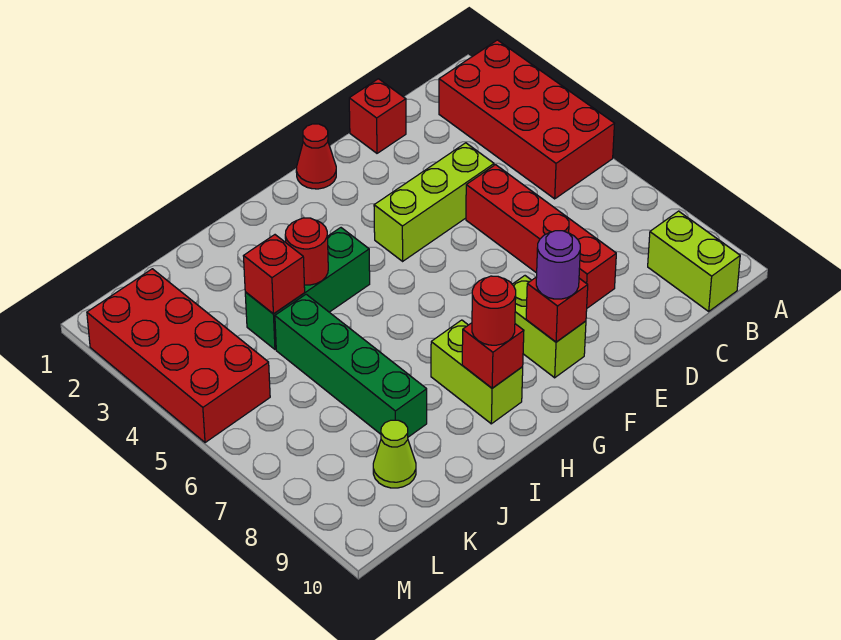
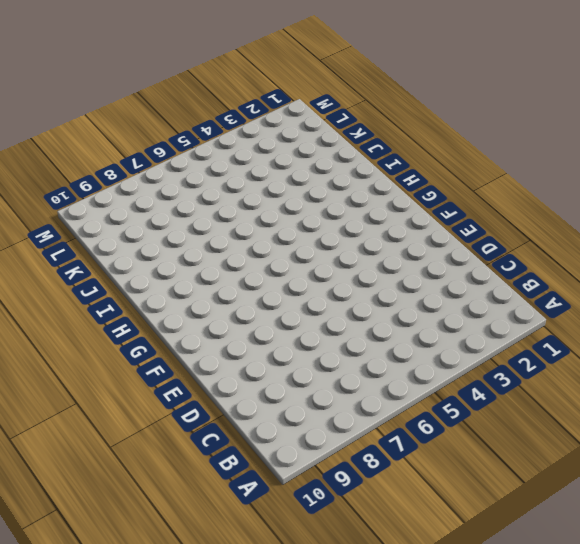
none -> red 2x4 brick [439,40,615,199]
none -> lime 1x2 brick [648,211,740,311]
none -> red 1x1 brick [349,79,406,153]

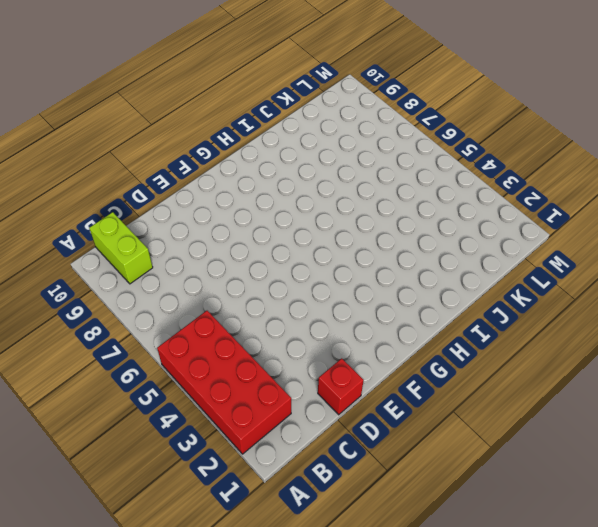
none -> lime 1x3 brick [374,143,494,261]
none -> red 1x4 brick [466,165,616,308]
none -> red 1x1 cone [296,124,336,189]

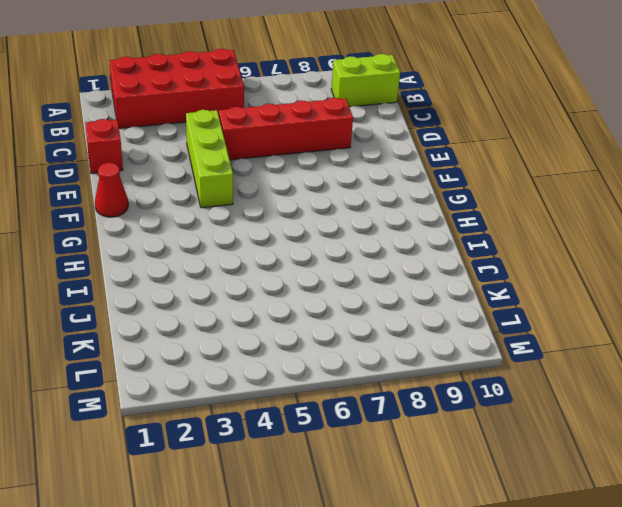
none -> lime 1x2 brick [512,276,586,378]
none -> green 1x3 brick [245,228,370,349]
none -> lime 1x2 brick [431,320,523,424]

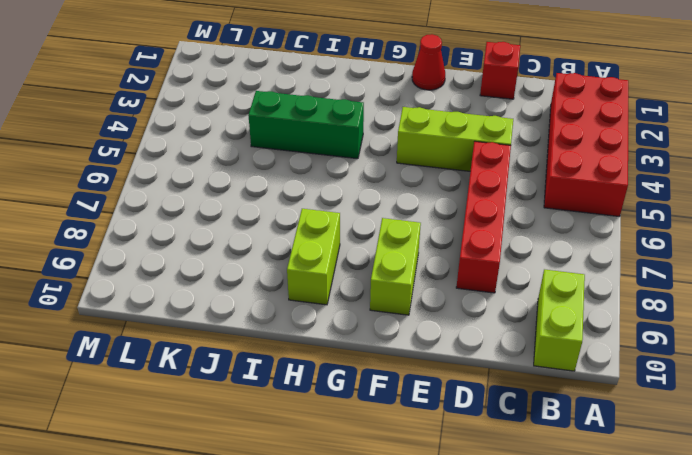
none -> green 1x4 brick [275,294,427,437]
none -> lime 1x1 cone [373,420,416,488]
none -> red 2x4 brick [87,269,270,443]

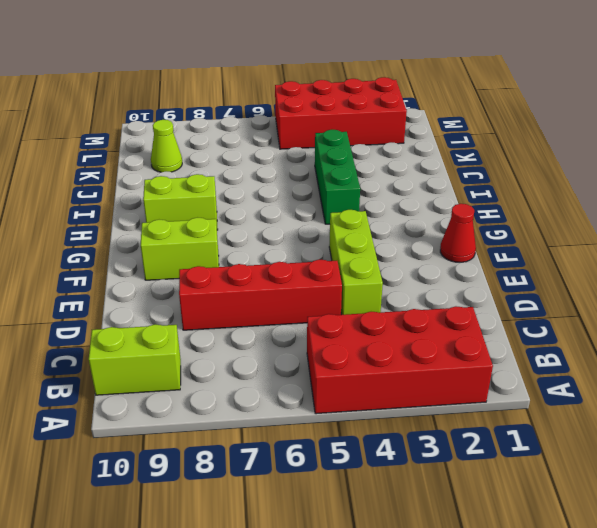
none -> red 1x1 brick [349,79,406,153]
none -> green 1x4 brick [275,294,427,437]
none -> red 1x1 brick [526,277,588,342]

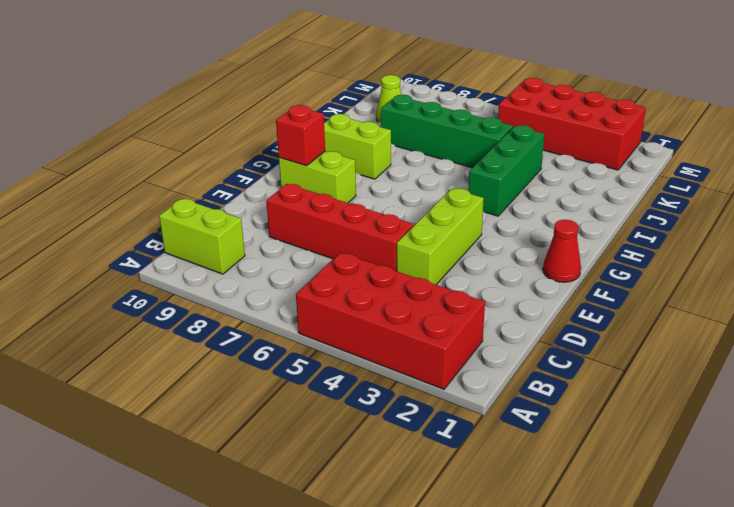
none -> red 1x1 brick [349,79,406,153]
none -> red 1x1 brick [462,323,524,388]
none -> red 1x1 round brick [285,218,328,285]

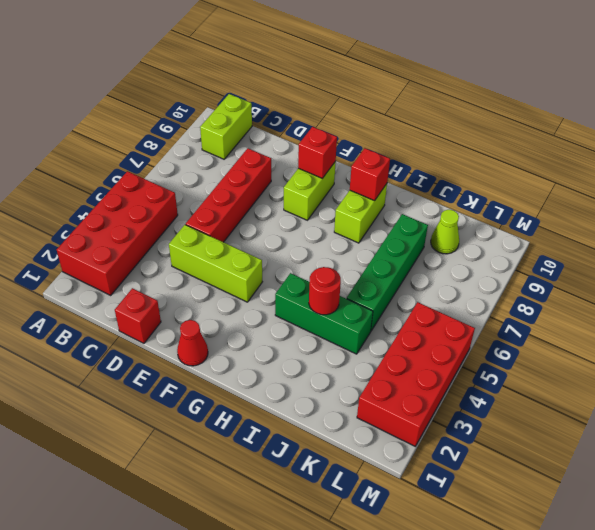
none -> red 1x1 brick [244,235,305,314]
none -> purple 1x1 round brick [536,231,580,299]
none -> red 1x1 round brick [472,276,516,345]

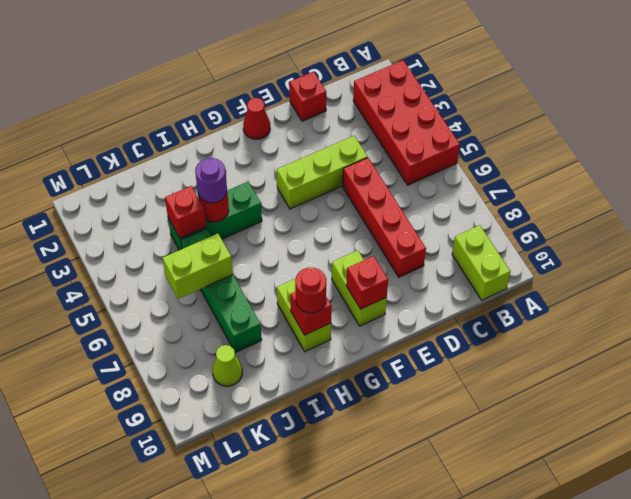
purple 1x1 round brick [195,158,227,203] -> purple 1x1 round brick moved to [536,231,580,299]
lime 1x2 brick [163,234,233,299] -> none
none -> red 2x4 brick [87,269,270,443]

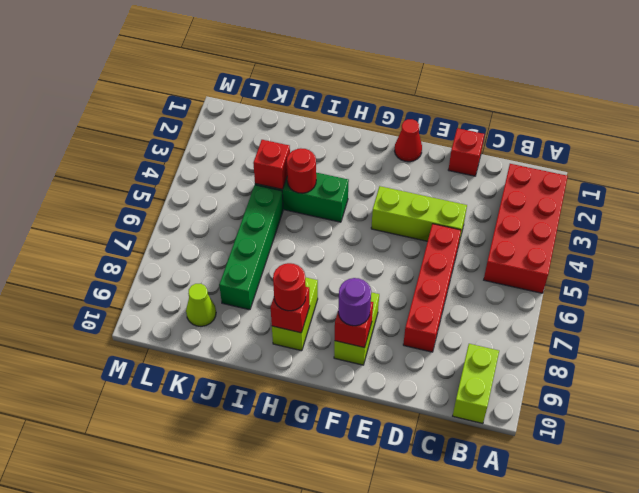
none -> red 2x4 brick [87,269,270,443]

